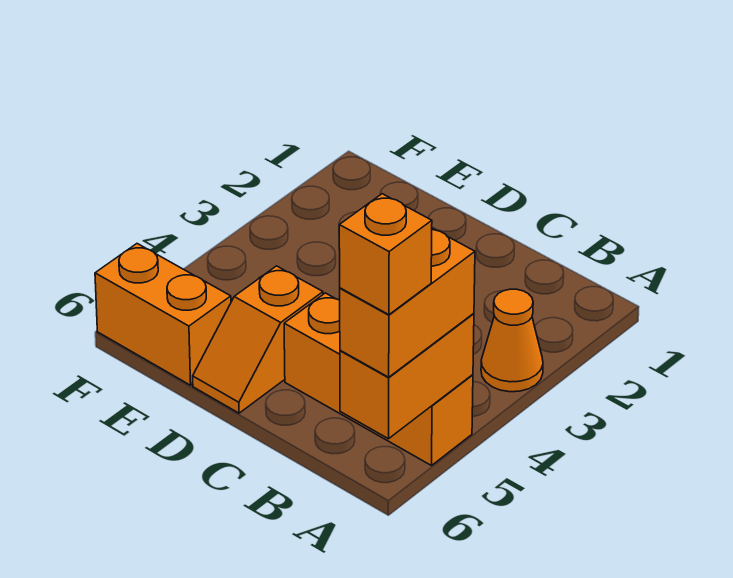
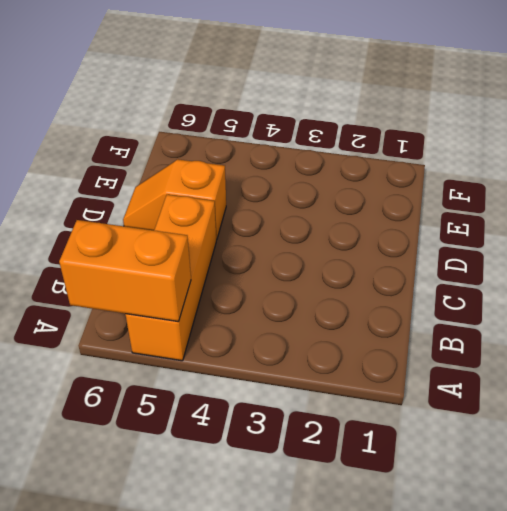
none -> orange 1x1 cone [481,289,543,392]
none -> orange 1x2 brick [95,244,231,385]

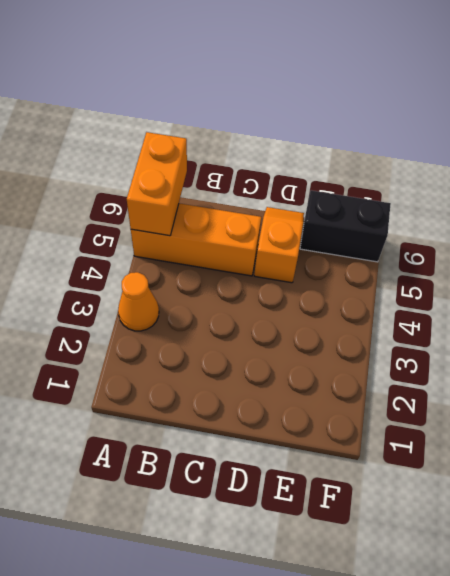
black 1x2 brick [300,190,391,262] -> orange 1x2 brick [95,244,231,385]
none -> orange 1x2 brick [340,228,475,377]
none -> orange 1x1 brick [339,194,432,315]

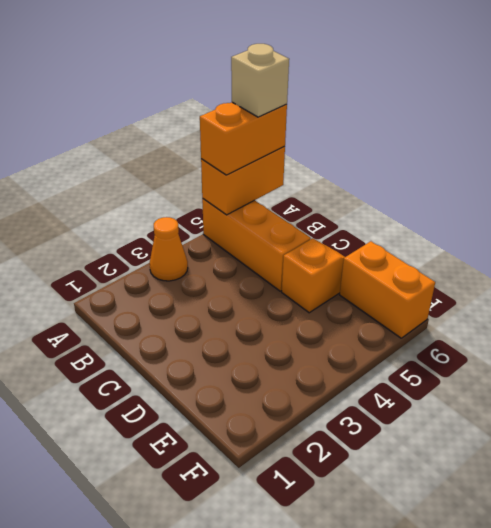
tan 1x1 brick [231,44,289,117] -> orange 1x1 brick [339,194,432,315]

